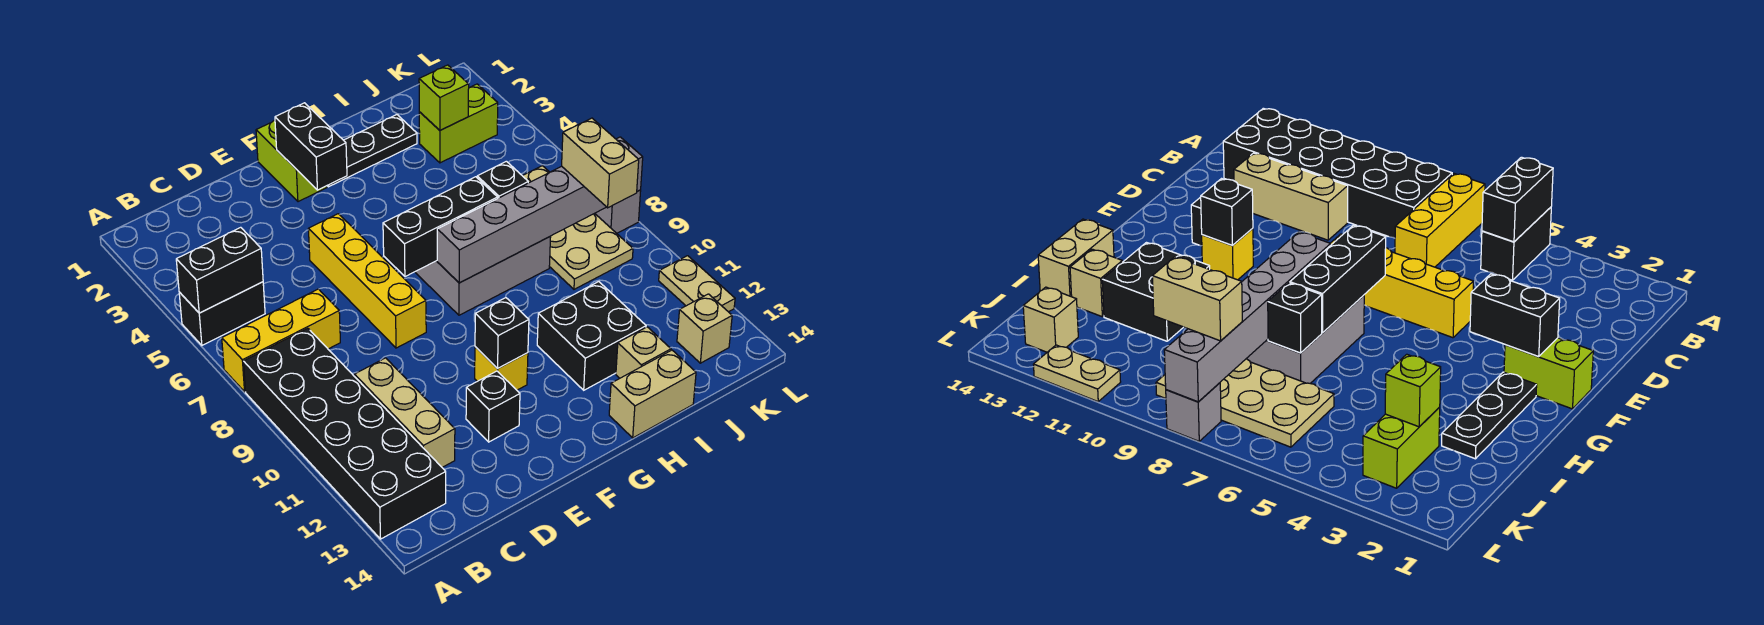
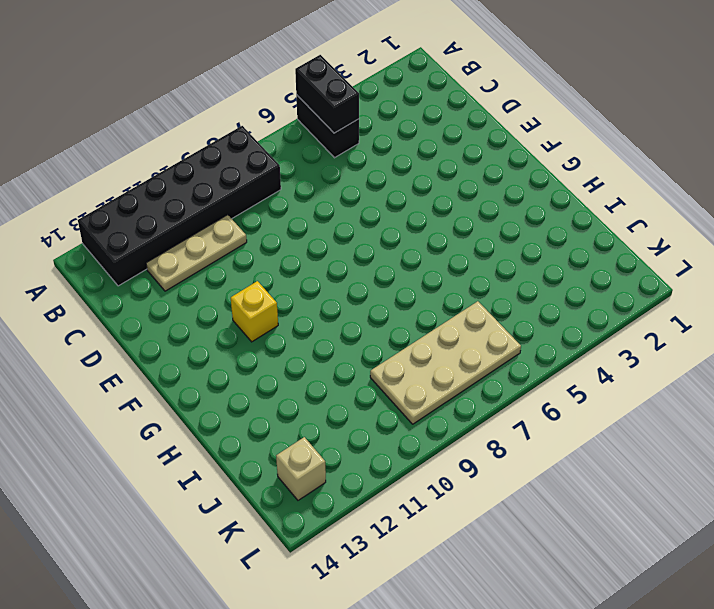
tan 1x3 plate [146,215,247,291] -> tan 1x3 brick [354,358,455,467]
none -> yellow 1x3 brick [222,289,340,392]
none -> yellow 1x4 brick [308,214,426,348]
none -> black 1x1 brick [466,371,520,442]

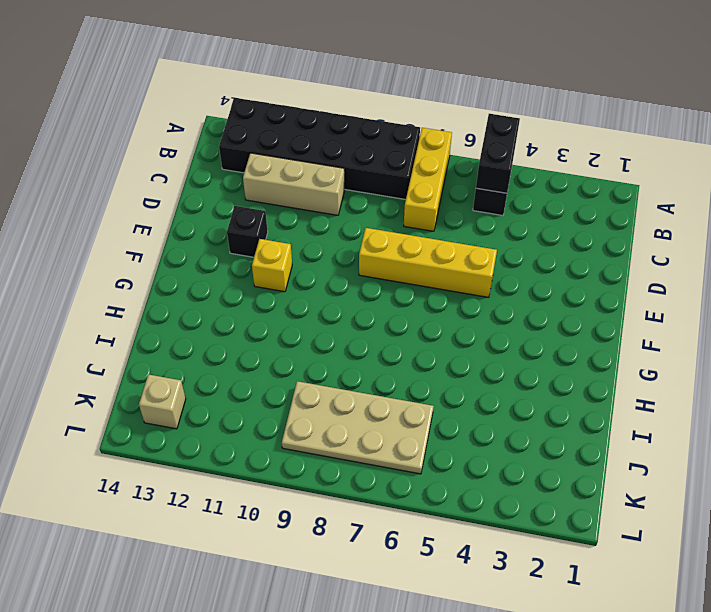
none -> lime 1x2 brick [256,120,327,202]
none -> black 1x3 plate [327,115,417,187]
none -> grey 2x3 brick [415,237,551,315]

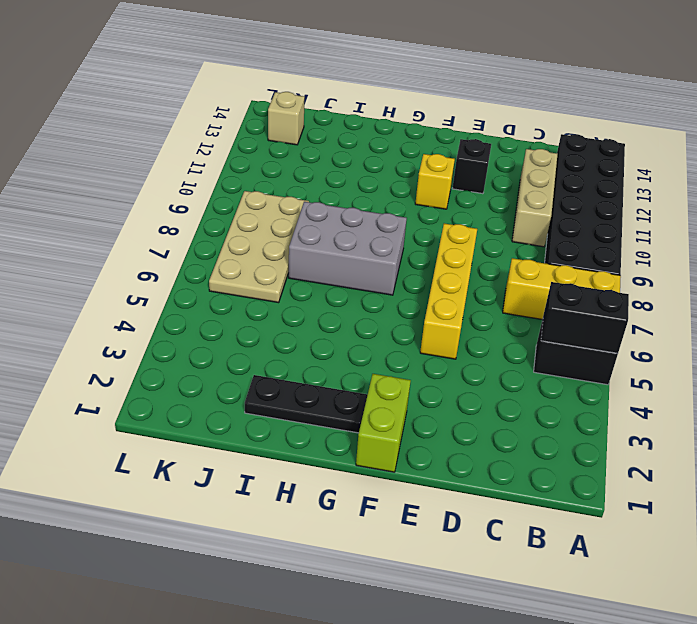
none -> black 2x2 brick [537,282,646,390]
none -> tan 1x2 brick [609,350,696,438]
none -> tan 1x1 brick [616,327,671,378]

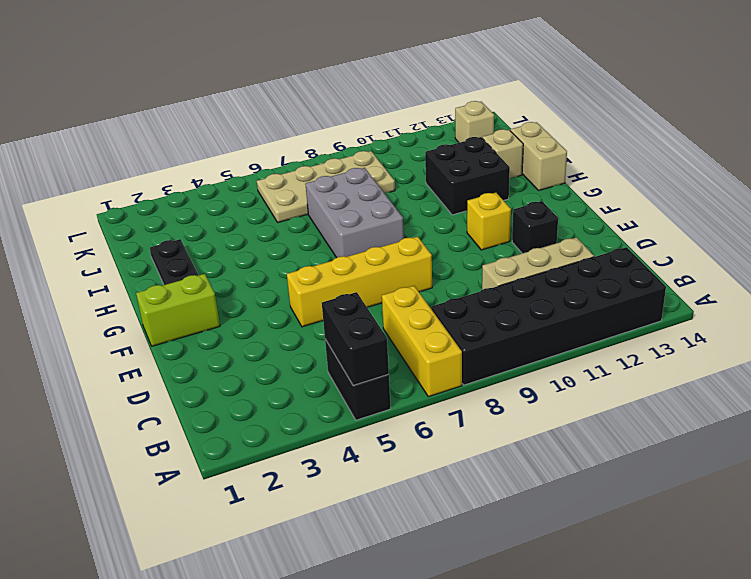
none -> lime 1x2 brick [419,84,498,163]
none -> grey 1x1 brick [595,190,641,233]
none -> tan 1x2 plate [659,256,735,312]

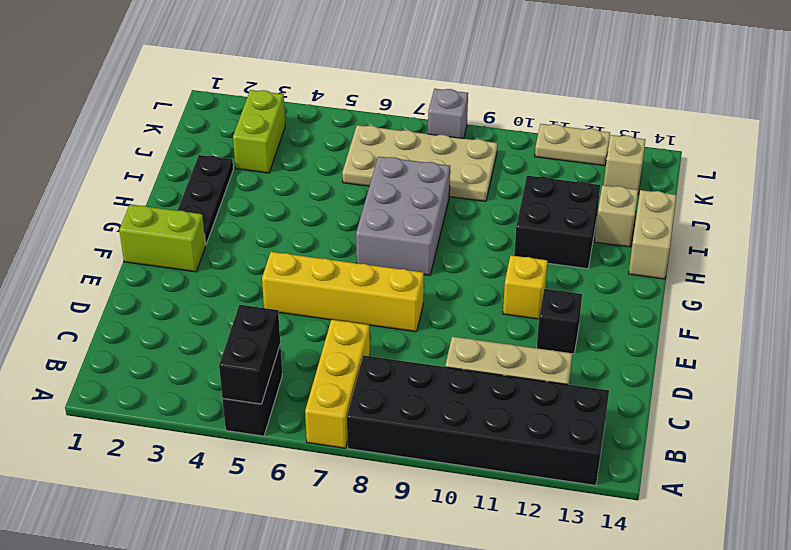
none -> black 1x2 brick [275,103,347,190]
none -> black 1x3 brick [383,177,498,277]
none -> black 1x1 brick [475,298,529,369]

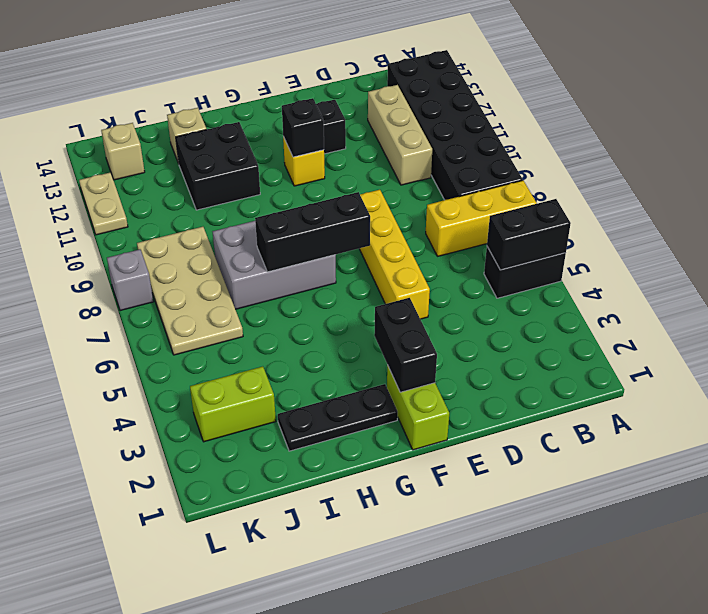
none -> tan 1x2 brick [609,350,696,438]
none -> grey 1x6 brick [437,137,643,283]
none -> black 1x1 brick [477,161,528,198]

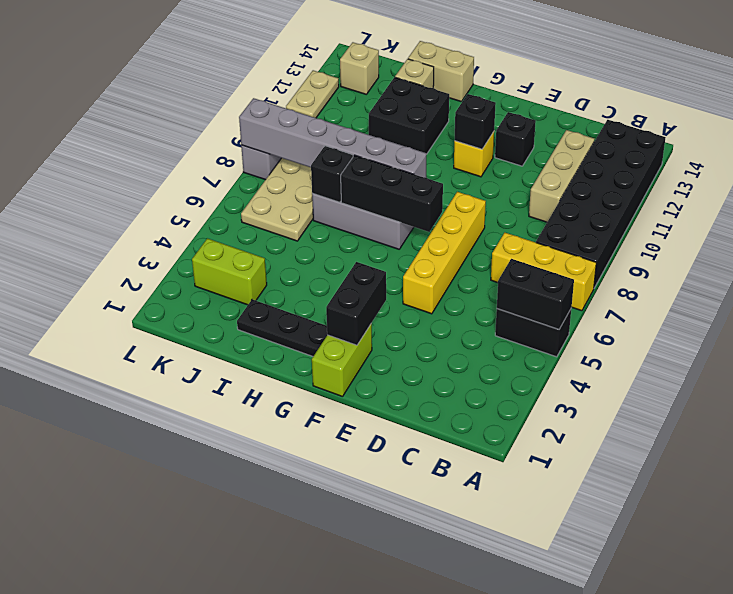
none -> lime 1x1 brick [419,65,469,130]
none -> tan 1x2 brick [562,118,639,208]

